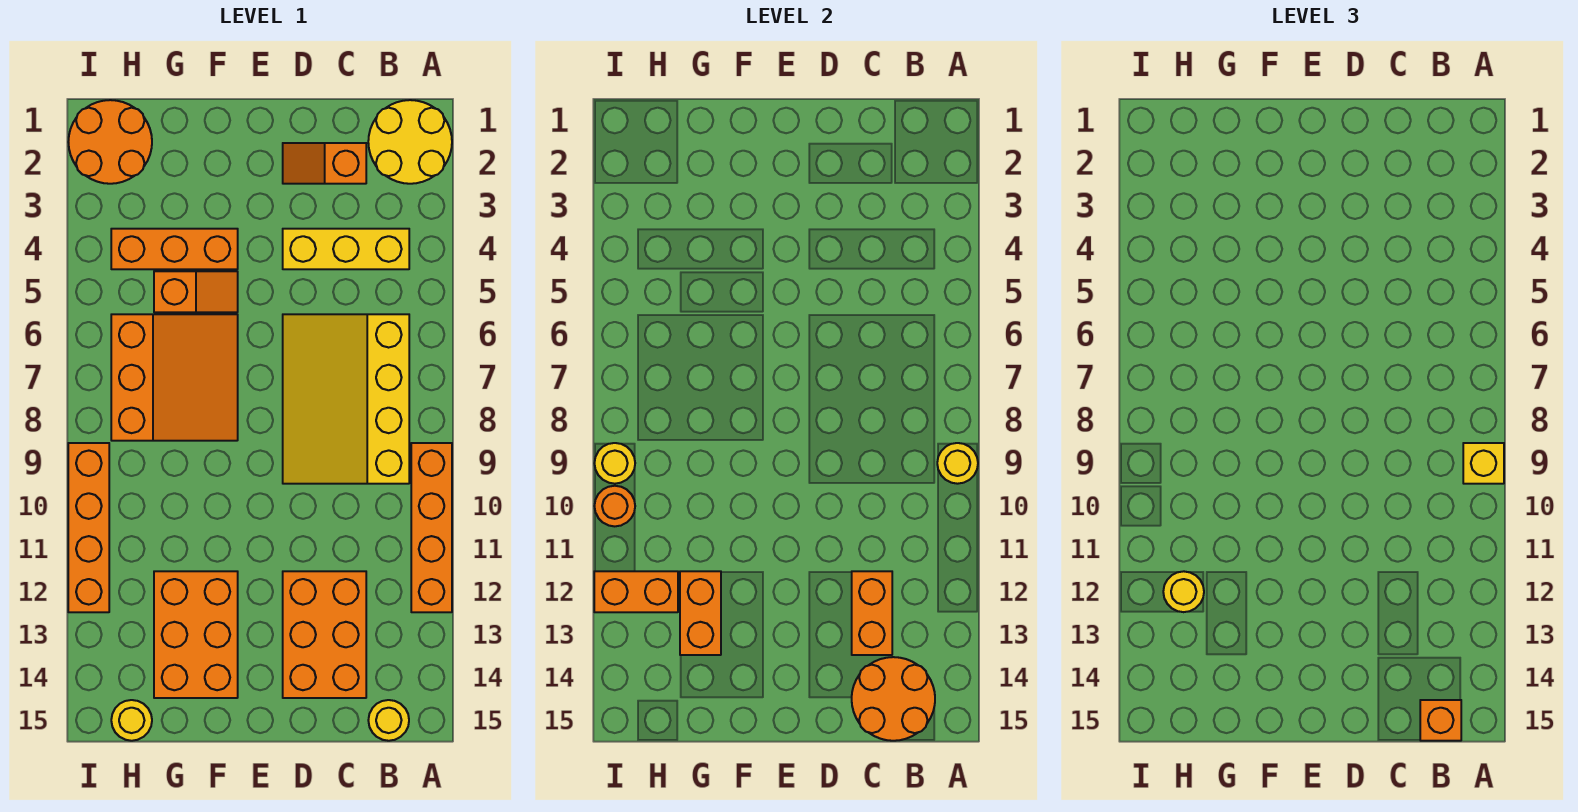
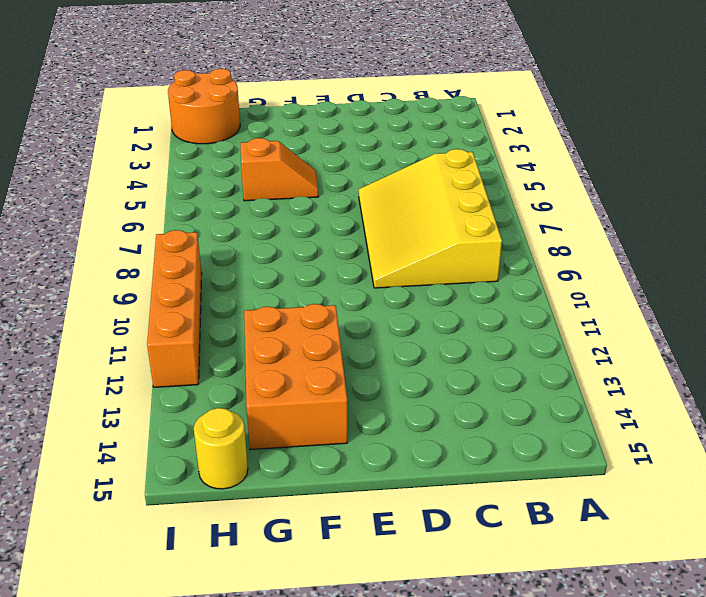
none -> yellow 2x2 round brick [368,100,452,184]
none -> orange 1x4 brick [411,443,452,612]
none -> yellow 1x3 brick [283,229,409,269]

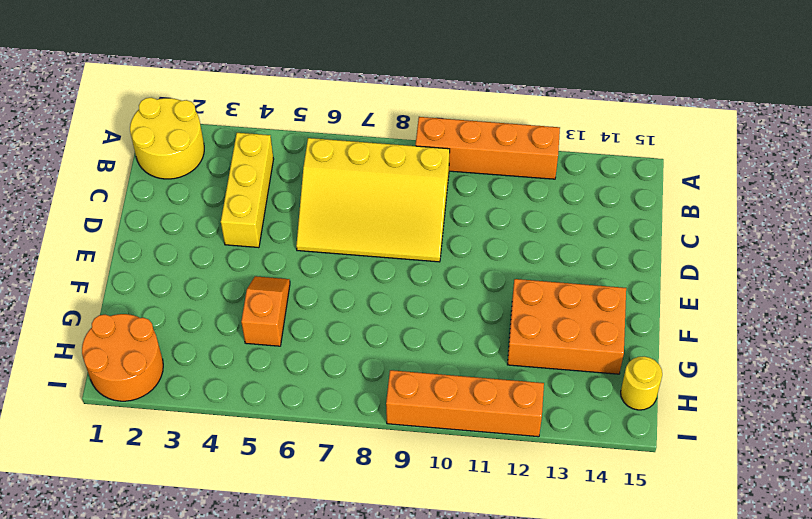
none -> yellow 1x1 round brick [368,700,409,741]
none -> orange 1x2 slope [283,143,366,184]
none -> orange 2x3 brick [283,571,366,698]

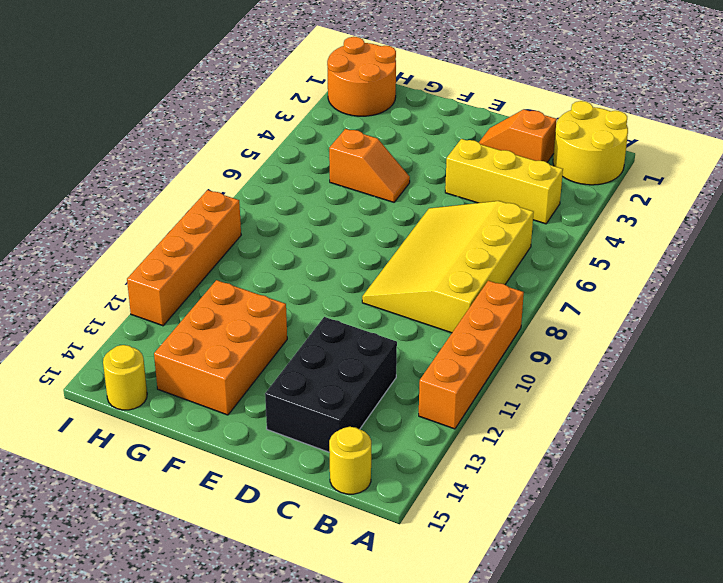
black 2x3 brick [265,317,397,452] -> orange 2x3 brick [283,571,366,698]
none -> orange 1x3 brick [111,229,238,269]
none -> orange 3x3 slope [111,314,238,441]
none -> yellow 1x1 round brick [937,443,978,484]

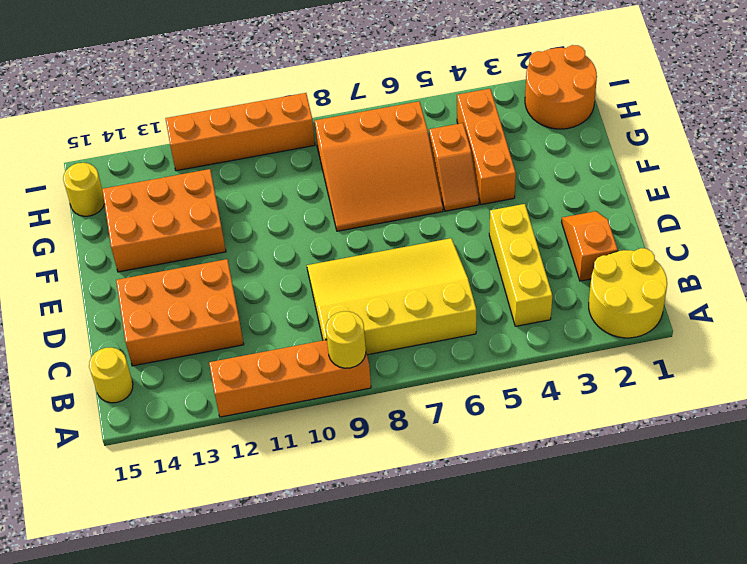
none -> orange 2x2 round brick [852,657,935,741]
none -> orange 1x2 brick [852,571,892,655]
none -> orange 1x2 brick [680,571,721,655]

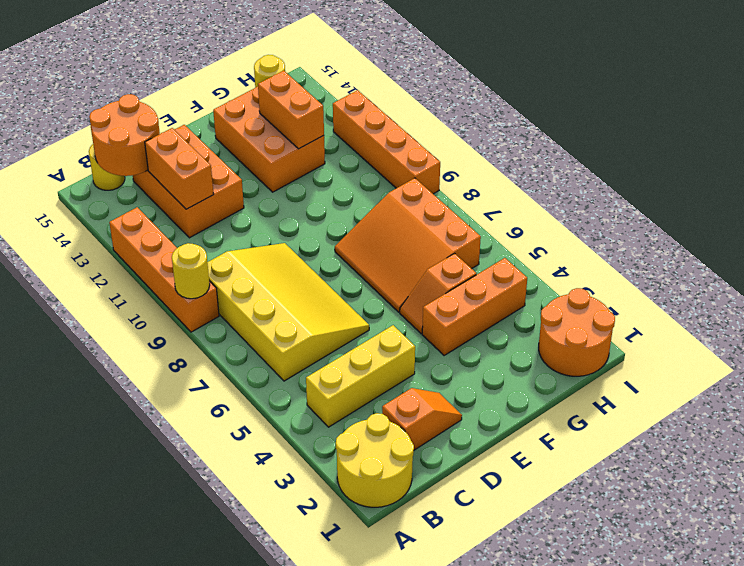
none -> orange 1x2 brick [594,571,678,612]
none -> yellow 1x1 round brick [594,443,635,484]
none -> orange 1x1 round brick [595,486,635,526]

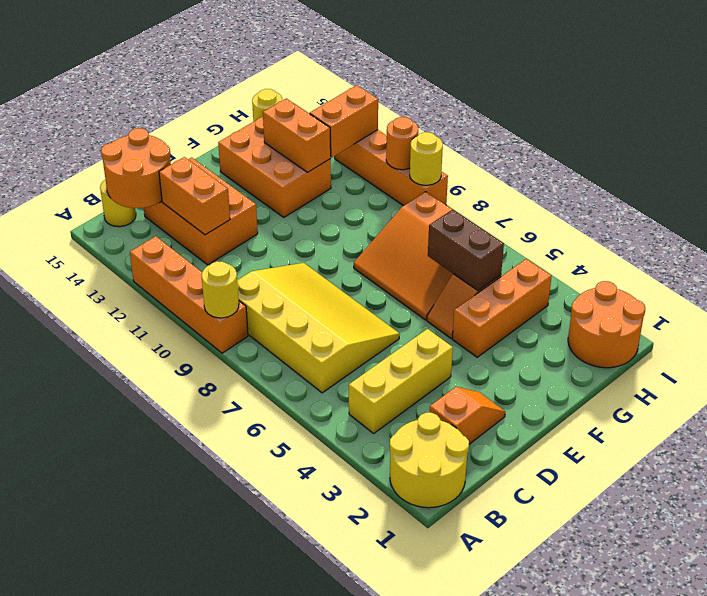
brown 1x2 brick [428,209,504,291] -> none
none -> yellow 1x1 brick [1463,443,1504,484]
none -> orange 1x1 brick [1420,700,1461,741]
none -> yellow 1x1 round brick [1163,571,1204,612]

